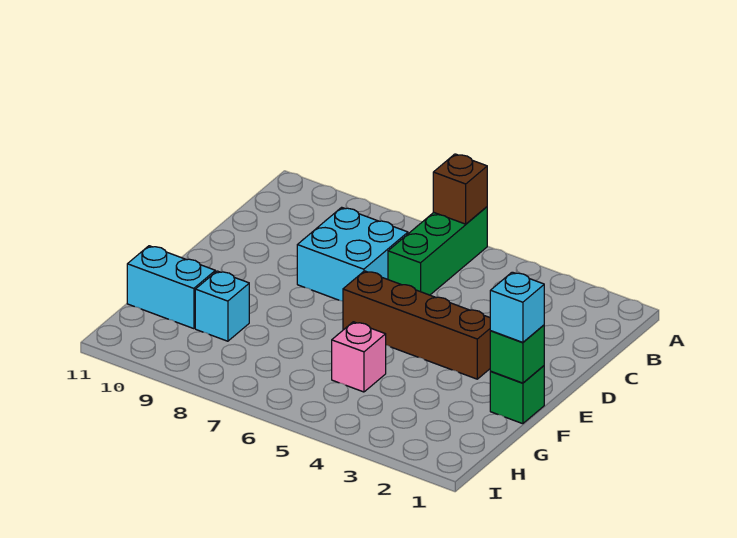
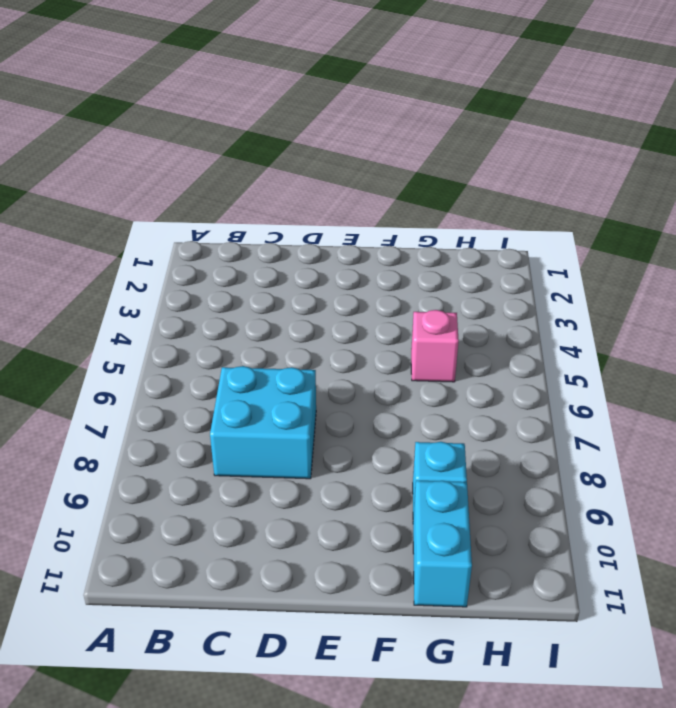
none -> green 1x3 brick [388,207,487,295]
none -> brown 1x4 brick [343,271,490,379]

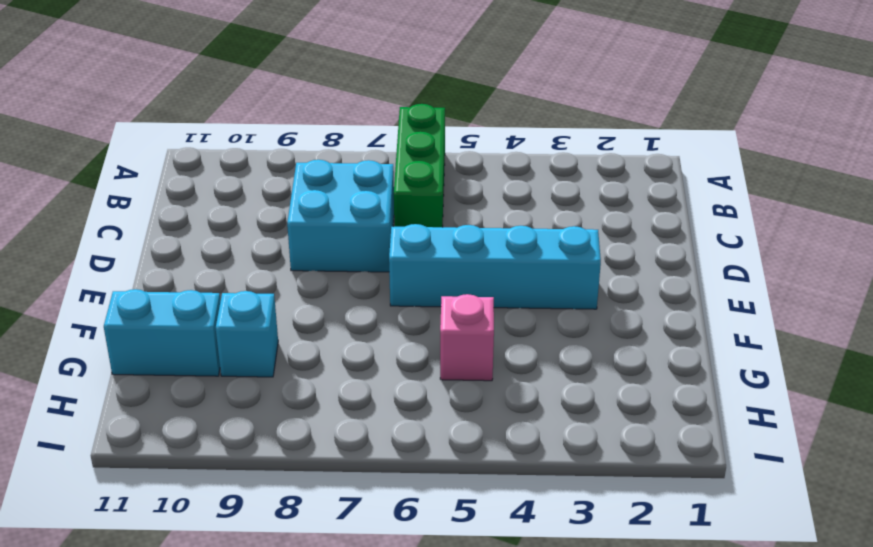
cyan 1x4 brick [389,224,601,309] -> brown 1x4 brick [343,271,490,379]
none -> green 1x1 brick [490,366,544,424]
none -> brown 1x1 brick [433,154,487,224]

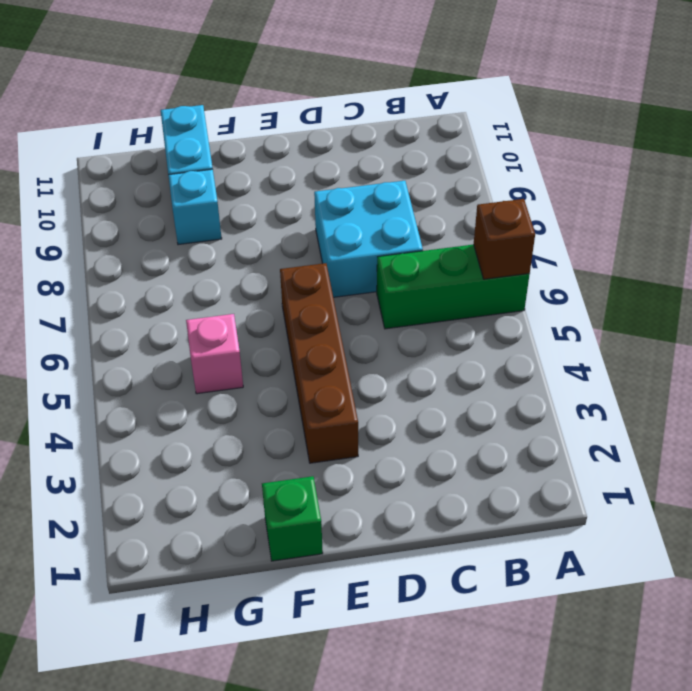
none -> green 1x1 brick [490,325,544,383]
none -> cyan 1x1 brick [490,272,544,342]

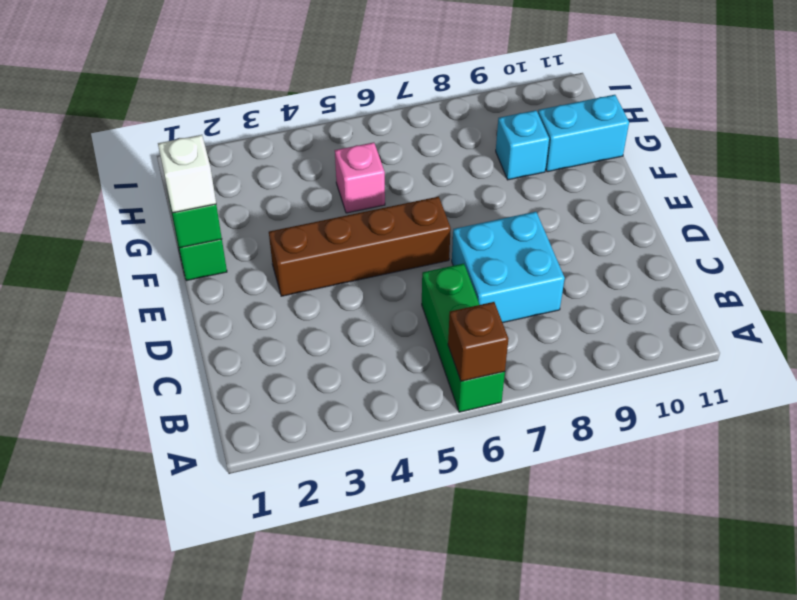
white 1x1 brick [158,135,216,213] -> cyan 1x1 brick [490,272,544,342]

